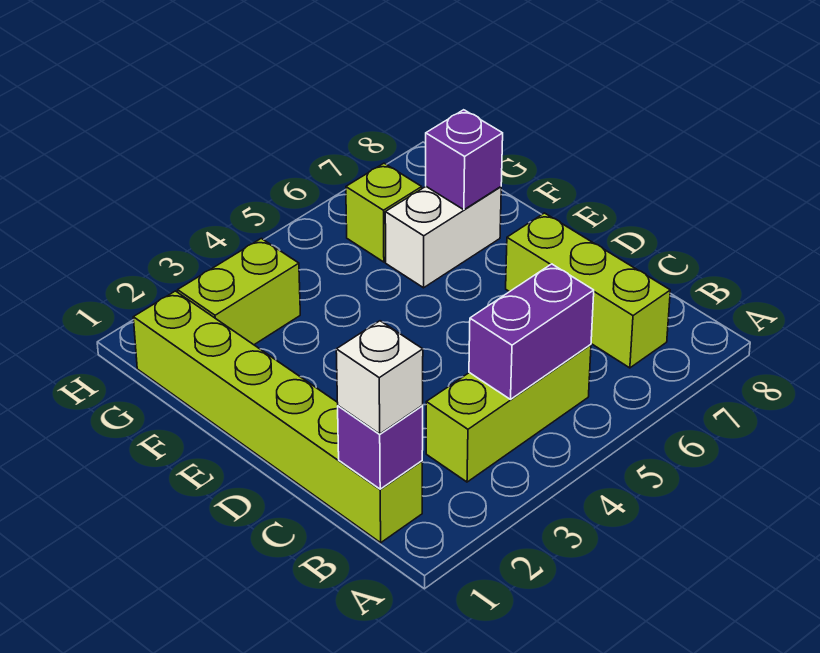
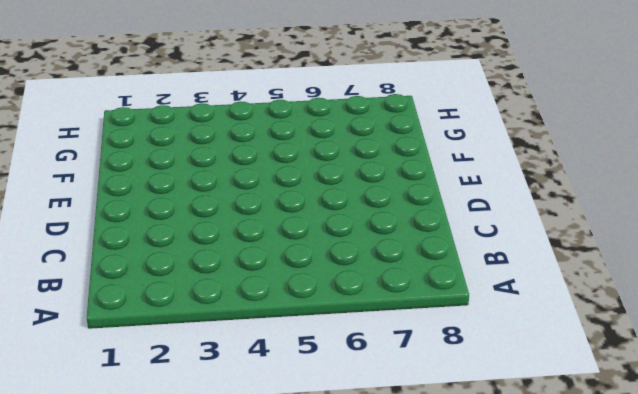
none -> lime 1x6 brick [133,291,422,543]
none -> lime 1x3 brick [426,345,591,482]

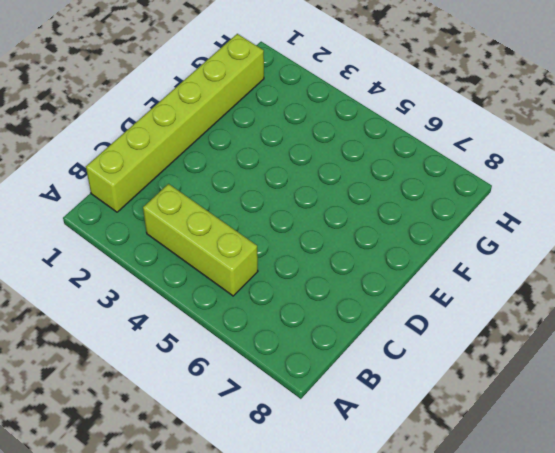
none -> lime 1x3 brick [506,213,670,368]
none -> white 1x2 brick [385,187,501,288]

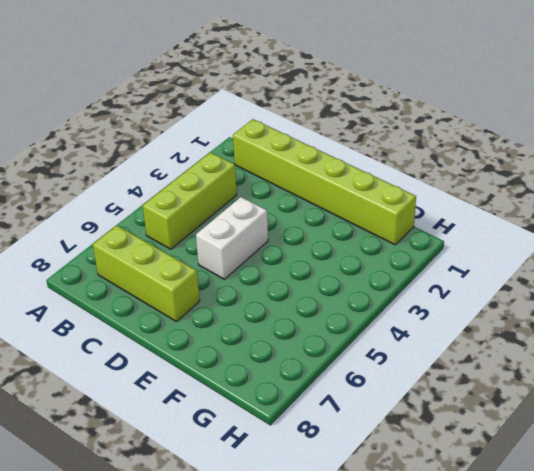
white 1x2 brick [196,197,268,279] -> white 1x2 brick moved to [385,187,501,288]
none -> lime 1x2 brick [178,238,300,345]
none -> lime 1x1 brick [346,163,422,262]

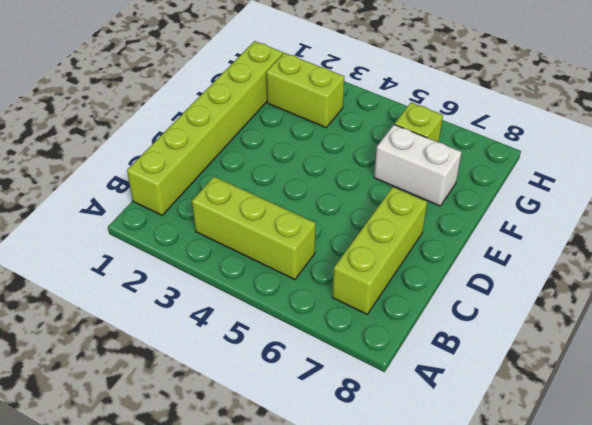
none -> purple 1x1 brick [338,406,423,489]
none -> purple 1x2 brick [469,264,594,399]

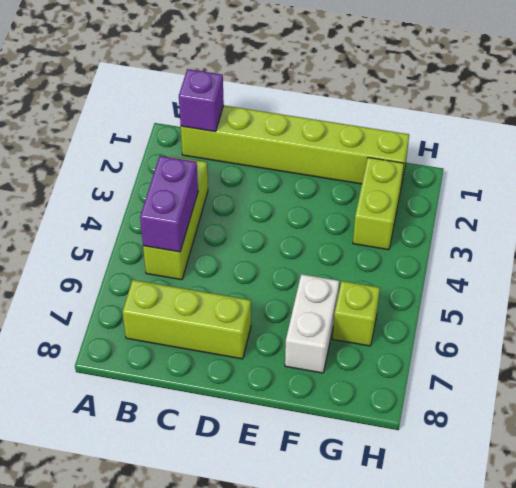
none -> purple 1x1 brick [426,110,503,210]
none -> white 1x1 brick [336,321,423,434]

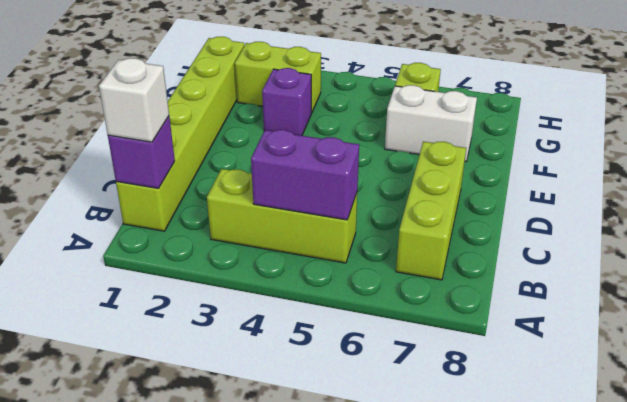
purple 1x1 brick [262,68,311,136] -> purple 1x1 brick moved to [426,110,503,210]

